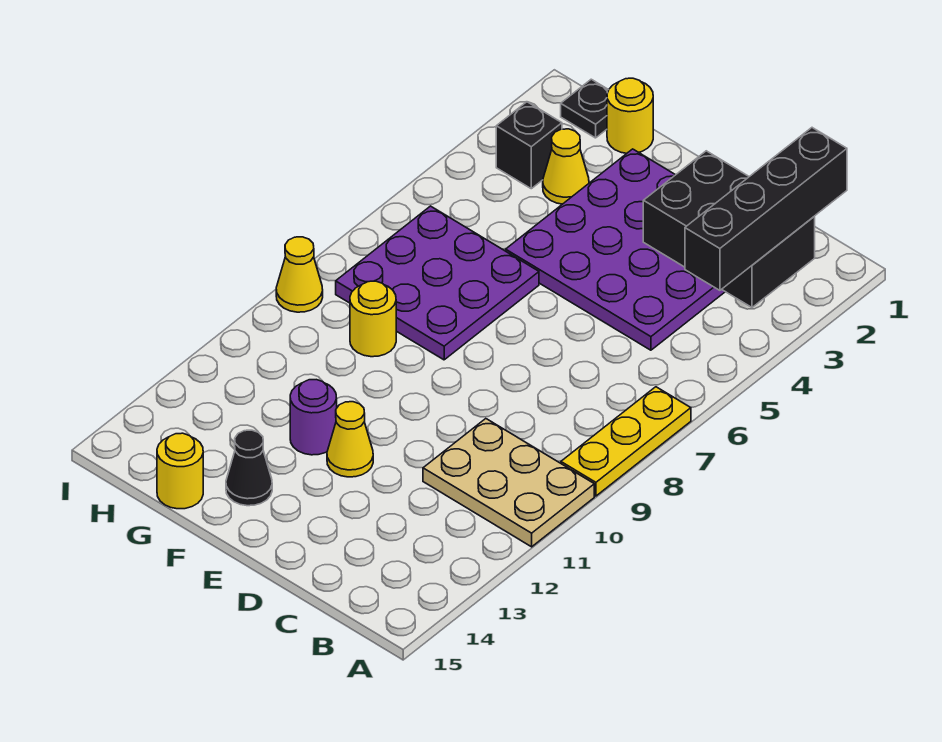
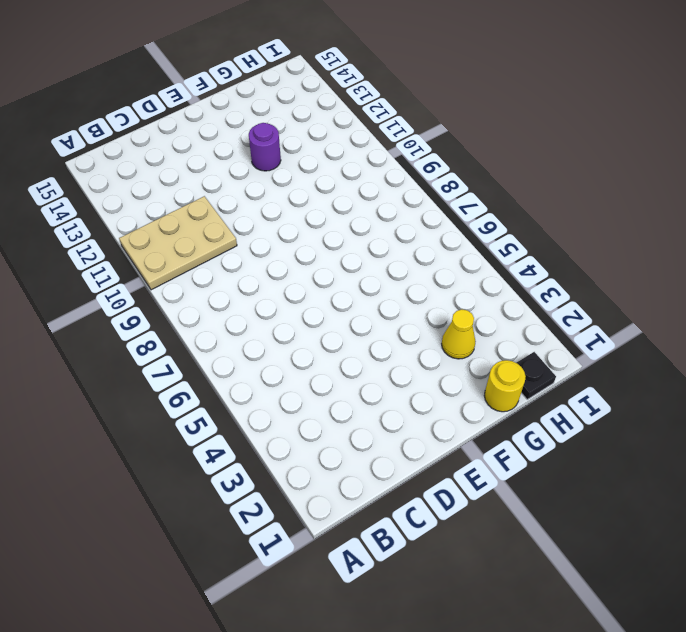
none -> yellow 1x3 plate [561,387,691,496]
none -> purple 4x4 plate [506,149,725,350]
none -> yellow 1x1 cone [327,402,373,477]

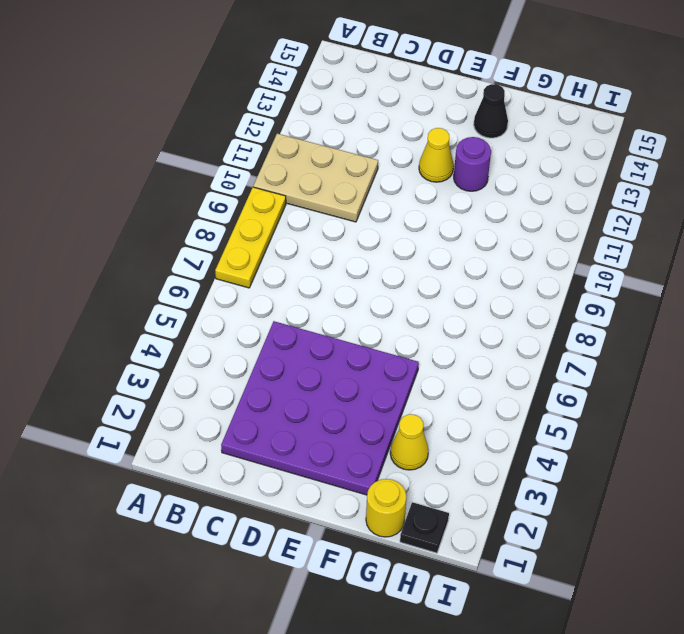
none -> purple 3x3 plate [336,206,539,360]
none -> yellow 1x1 round brick [350,281,396,357]
none -> yellow 1x1 round brick [157,433,203,509]

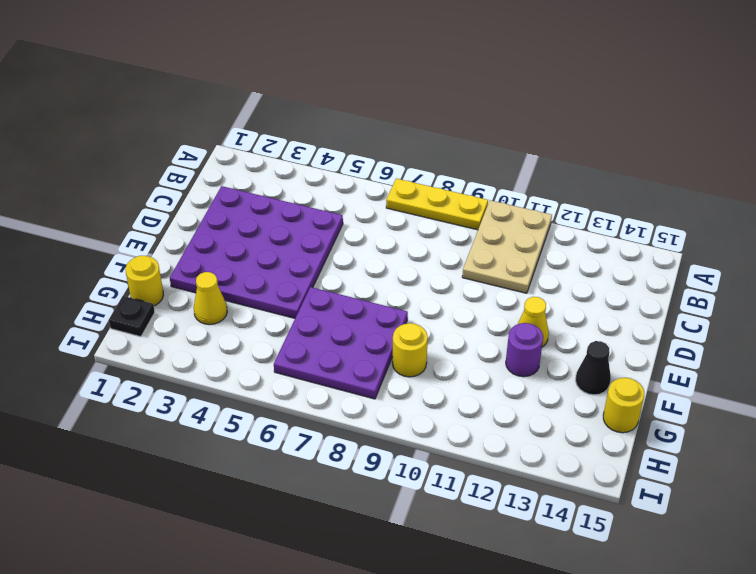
none -> black 1x1 brick [496,102,562,189]
none -> yellow 1x1 cone [276,237,323,312]
none -> black 2x3 brick [643,151,815,307]

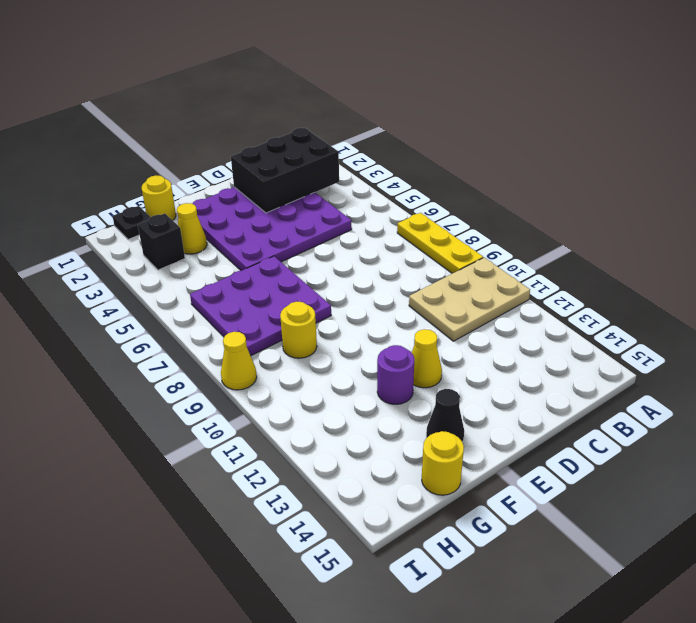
none -> black 1x4 brick [685,128,847,290]

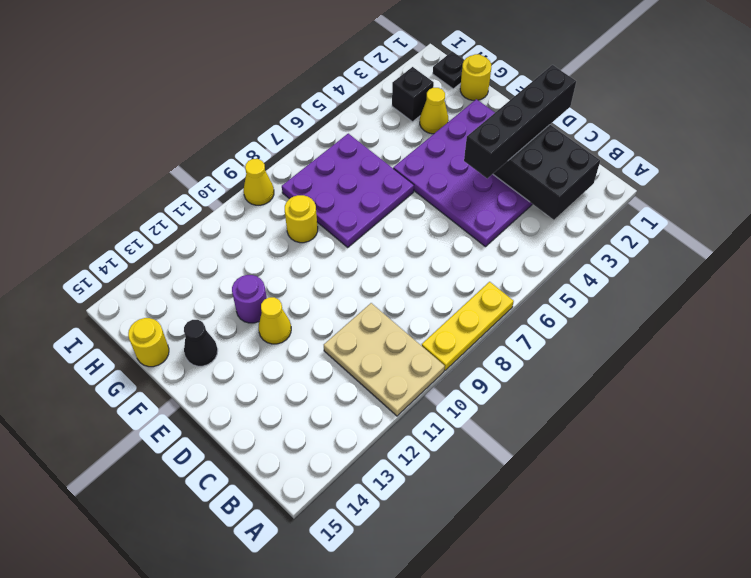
black 1x4 brick [464,65,576,178] -> black 1x4 brick moved to [685,128,847,290]

